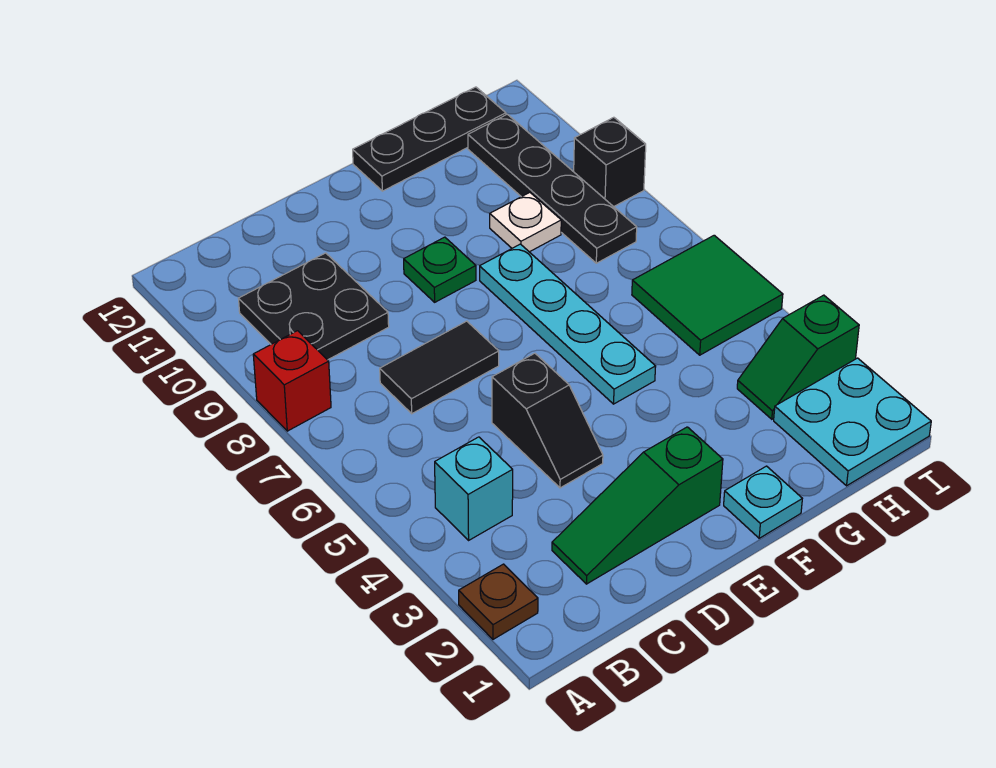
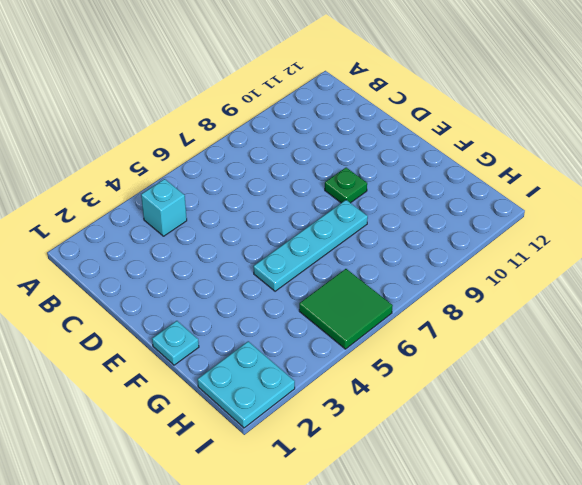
none -> brown 1x1 plate [459,564,538,639]
none -> red 1x1 brick [253,331,331,431]
none -> black 2x2 plate [239,253,389,360]

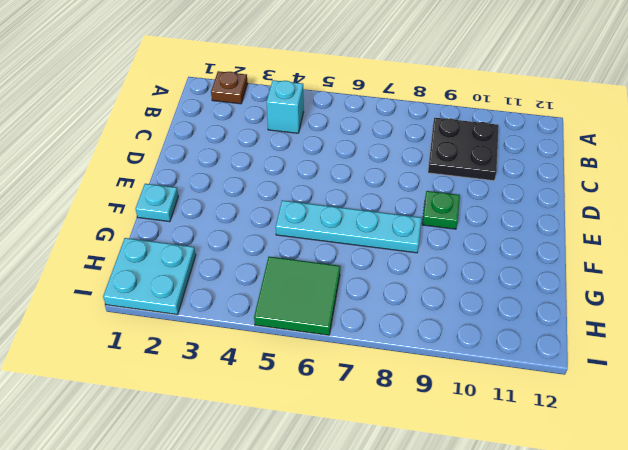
none -> red 1x1 brick [253,331,331,431]
none -> green 1x3 slope [552,427,723,584]
none -> black 1x2 tile [380,321,499,414]

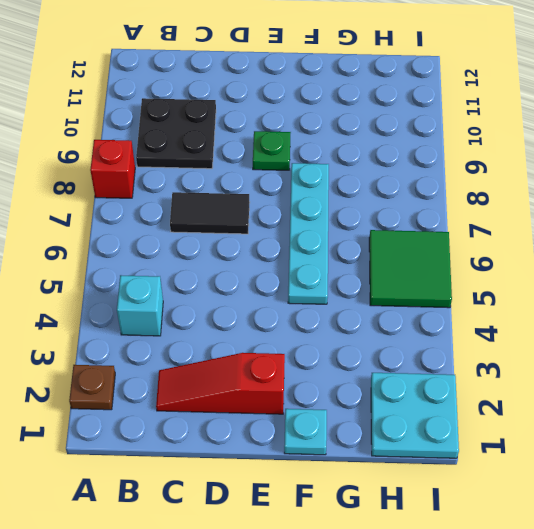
red 1x3 slope [156,353,285,414] -> green 1x3 slope [552,427,723,584]
none -> black 1x2 slope [492,353,603,488]
none -> black 1x3 plate [353,87,506,191]
none -> white 1x1 plate [490,192,561,252]

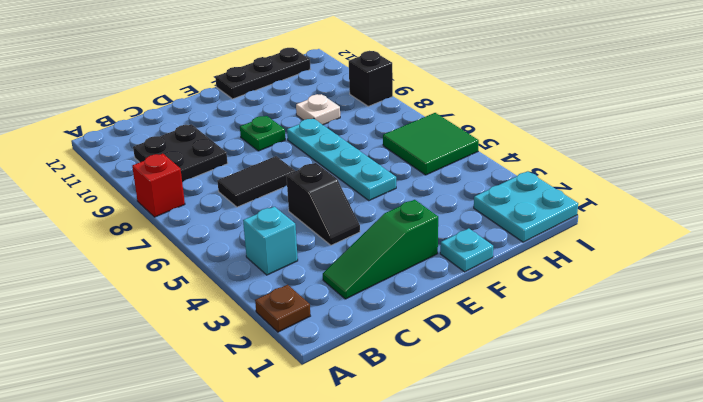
none -> green 1x2 slope [737,295,859,419]
none -> black 1x4 plate [468,114,637,263]

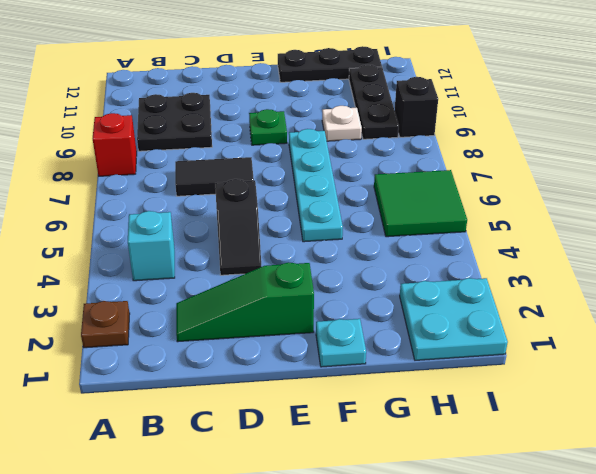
black 1x3 plate [349,65,399,139] -> black 1x4 plate [468,114,637,263]
none -> green 1x2 slope [737,295,859,419]

